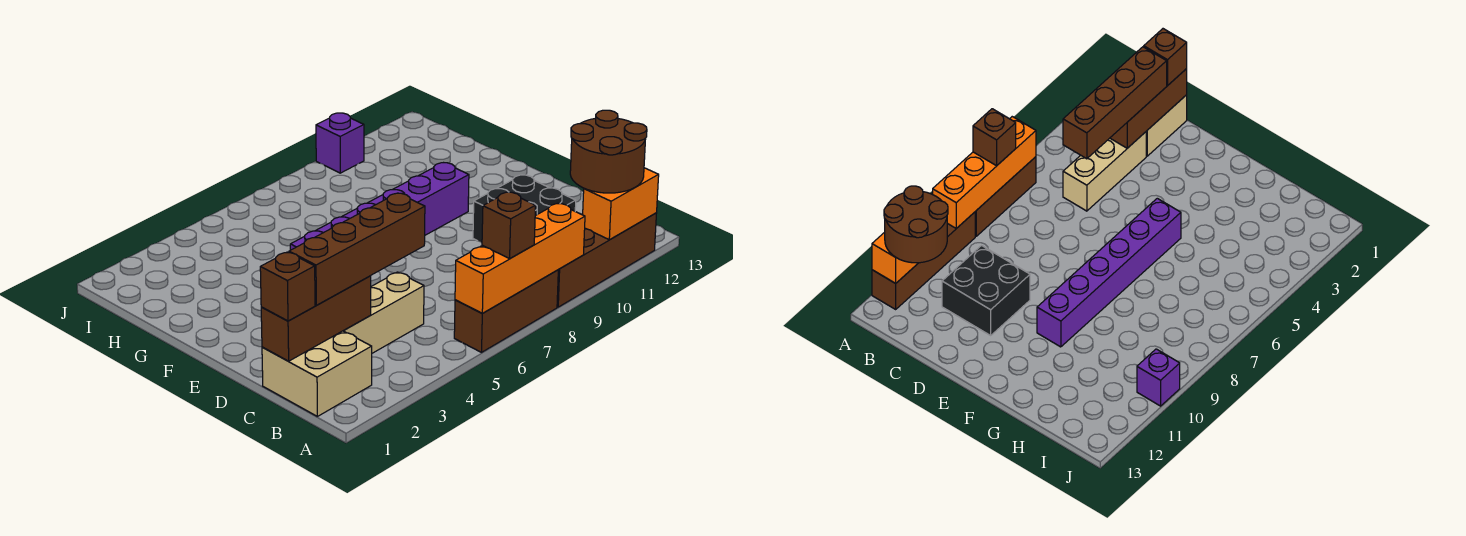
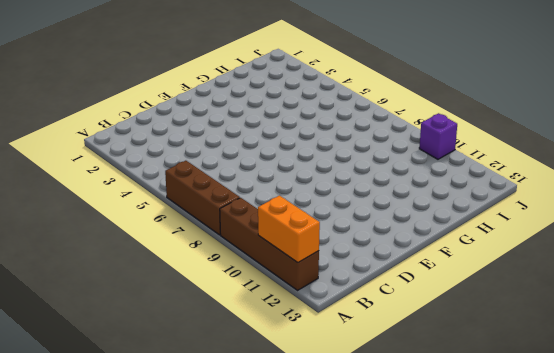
none -> tan 2x2 brick [262,331,372,416]
none -> tan 1x3 brick [344,272,424,353]
none -> black 2x2 brick [473,175,576,243]

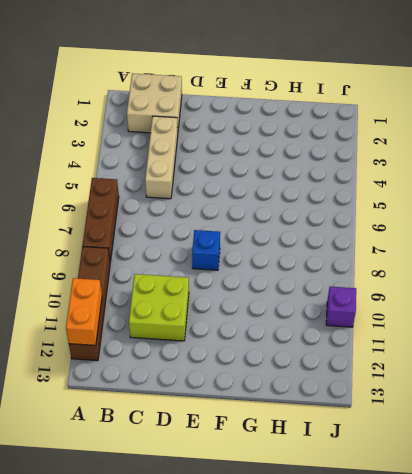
lime 2x2 brick [129,274,189,341] -> black 2x2 brick [473,175,576,243]
blue 1x1 brick [192,230,220,270] -> none
none -> purple 1x6 brick [290,163,469,250]
none -> orange 1x4 brick [455,203,585,313]
none -> brown 1x3 brick [261,276,371,361]

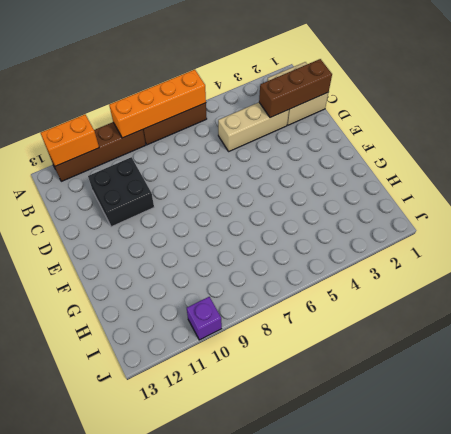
none -> purple 1x6 brick [290,163,469,250]
none -> brown 1x1 brick [482,192,536,259]
none -> brown 2x2 round brick [570,110,647,193]

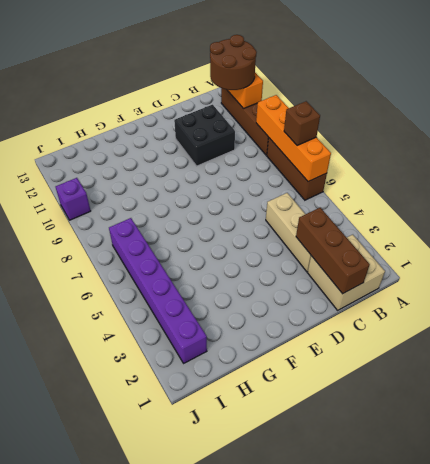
purple 1x6 brick [109,218,207,363] -> purple 1x6 brick moved to [290,163,469,250]
none -> brown 1x1 brick [260,252,315,321]
none -> brown 1x4 brick [289,193,425,305]

